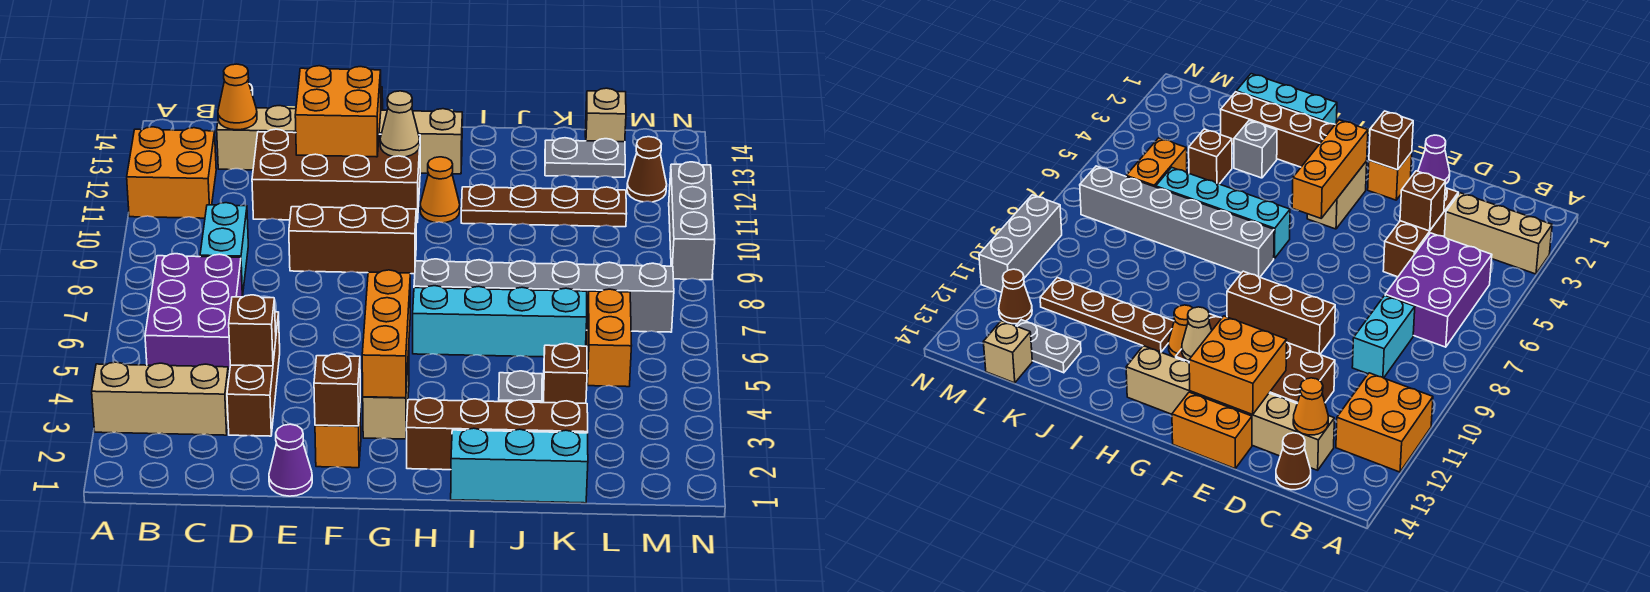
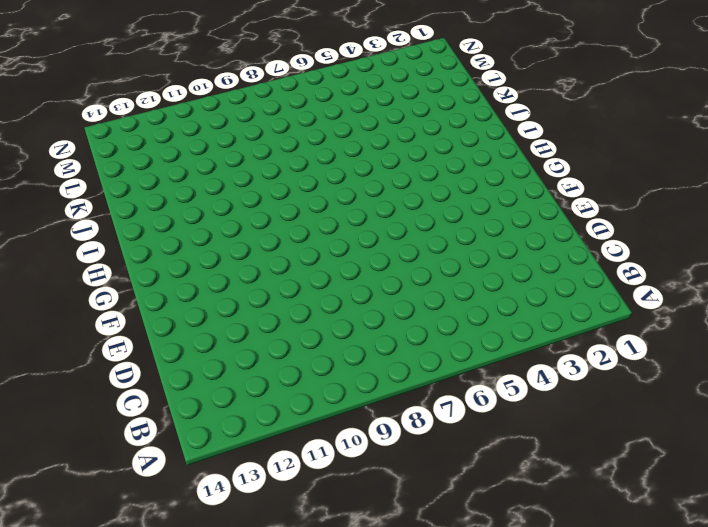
none -> tan 1x3 brick [92,362,229,435]
none -> orange 2x2 brick [127,127,216,218]
none -> purple 2x3 brick [145,254,242,377]
none -> cyan 1x2 brick [200,203,248,296]

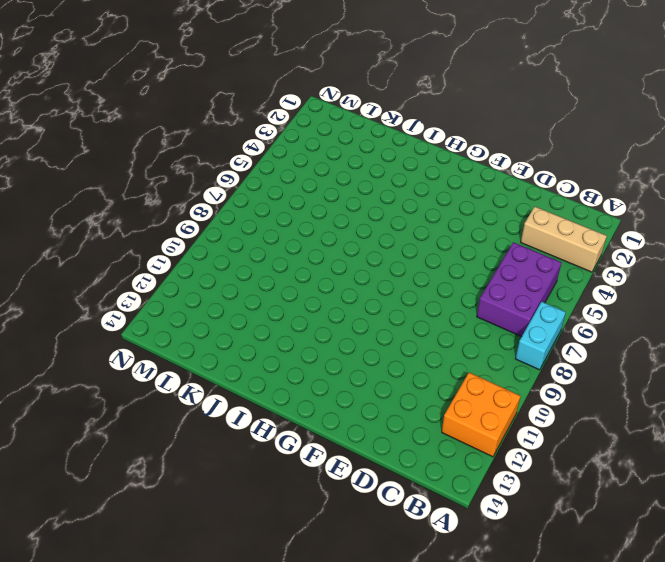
cyan 1x2 brick [515,302,566,370] -> cyan 1x2 brick moved to [200,203,248,296]
none -> tan 1x6 brick [217,106,462,174]
none -> brown 1x1 cone [1276,433,1311,490]
none -> brown 1x3 brick [227,312,280,436]
none -> brown 2x4 brick [252,129,420,223]

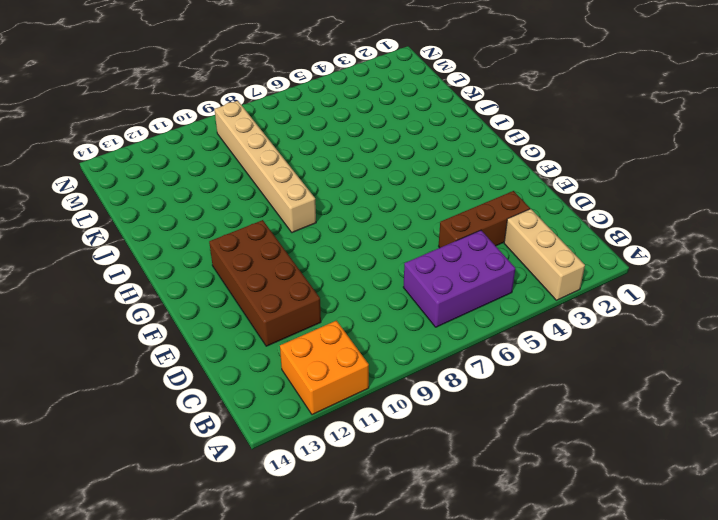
tan 1x6 brick [214,101,316,233] -> tan 1x6 brick moved to [217,106,462,174]
none -> cyan 1x2 brick [200,203,248,296]
none -> brown 1x1 cone [1276,433,1311,490]
none -> purple 1x1 cone [269,424,312,496]
none -> brown 1x3 brick [289,204,416,274]

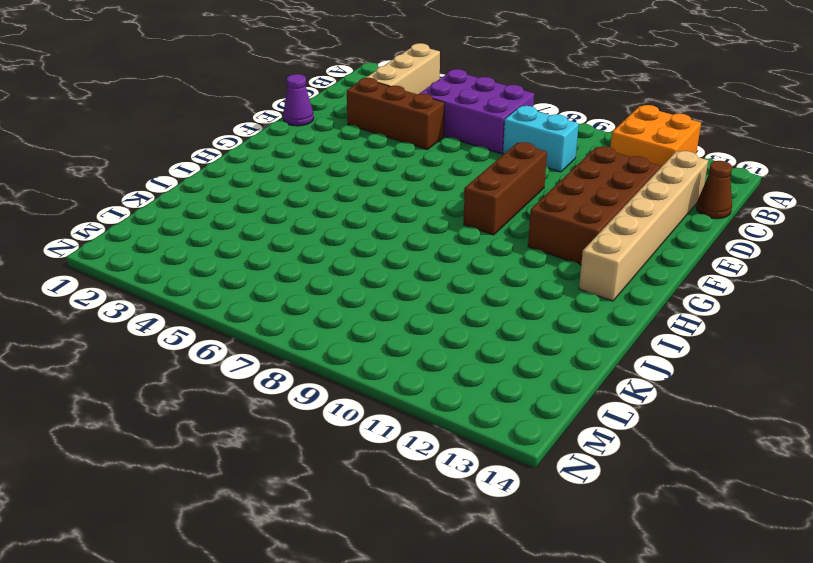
none -> orange 1x2 brick [1172,392,1252,469]
none -> orange 1x1 brick [315,399,361,468]
none -> tan 1x2 brick [363,350,409,439]
none -> brown 1x4 brick [406,398,588,470]

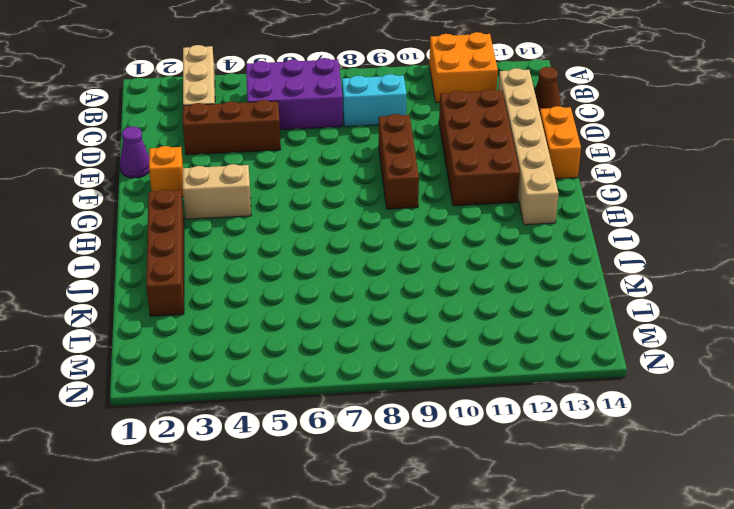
none -> cyan 1x4 brick [413,286,587,357]
none -> grey 1x6 brick [414,259,674,332]
none -> orange 1x1 cone [420,157,460,223]
none -> cyan 1x3 brick [451,428,588,503]

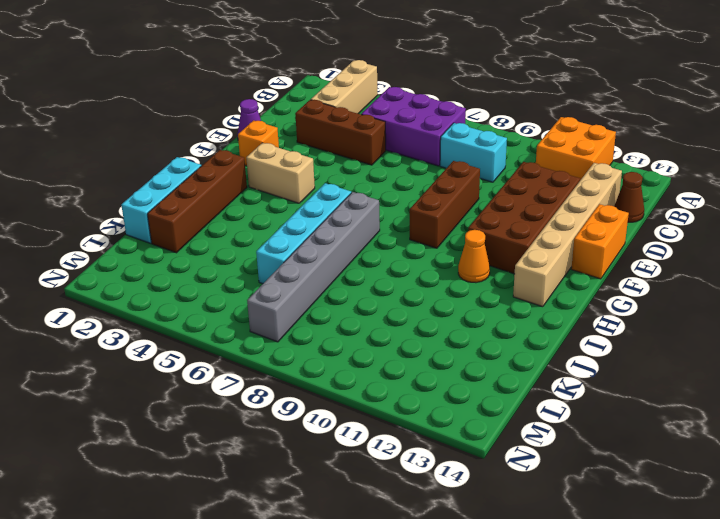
none -> brown 1x4 plate [461,185,627,227]
none -> grey 1x1 brick [499,371,542,403]
none -> brown 1x1 brick [543,344,587,403]
none -> grey 1x2 plate [545,138,625,177]

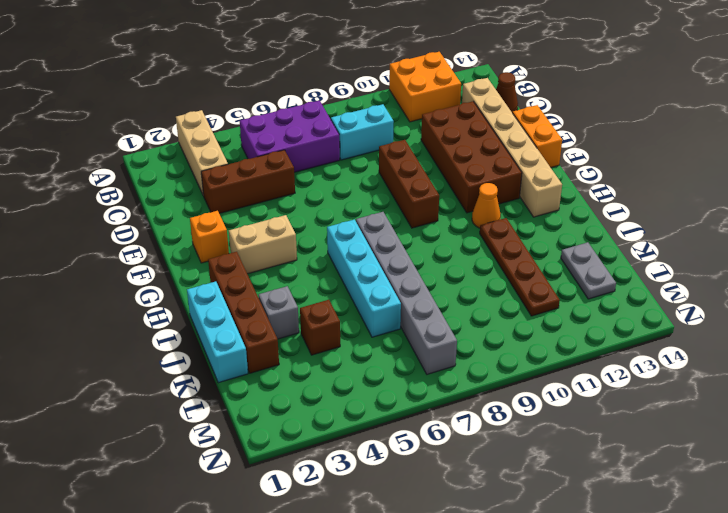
none -> purple 1x1 cone [269,424,312,496]
none -> orange 1x2 brick [587,289,632,387]
none -> tan 1x1 brick [585,88,626,142]
none -> brown 1x1 cone [627,137,667,202]

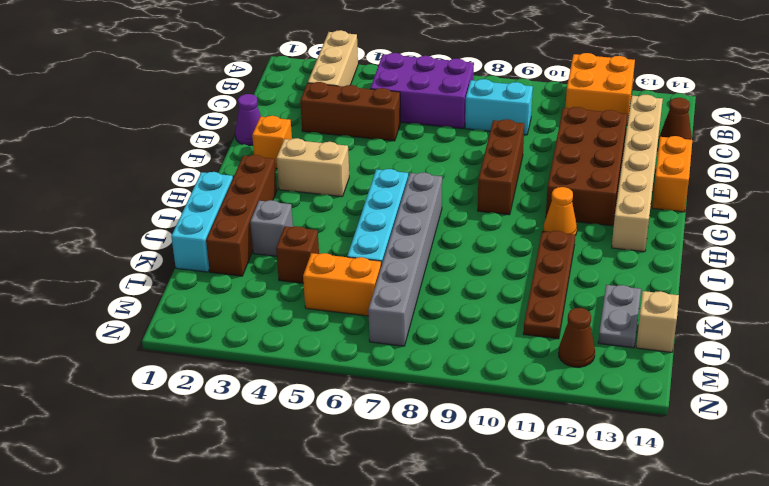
none -> grey 1x3 brick [669,162,715,280]
none -> orange 1x1 cone [218,64,257,130]
none -> brown 1x1 brick [229,295,276,366]
none -> orange 2x2 brick [295,66,381,157]

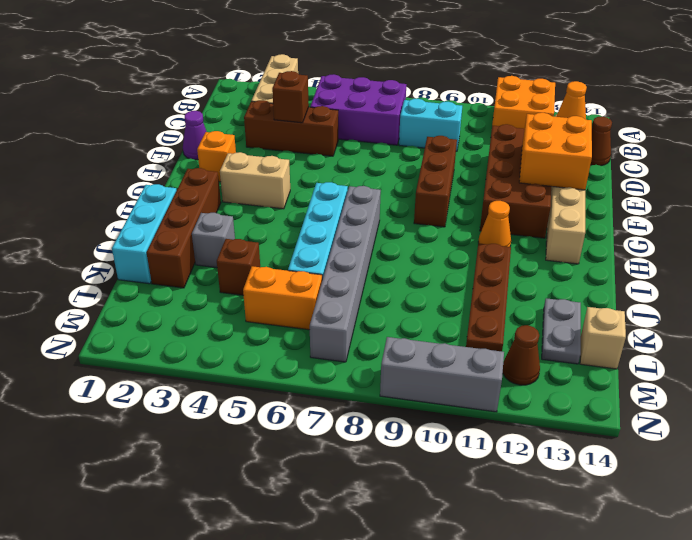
none -> orange 1x2 brick [1172,392,1252,469]
none -> brown 1x1 brick [314,354,360,426]
none -> orange 1x3 brick [362,270,410,398]
none -> tan 1x1 cone [380,91,420,157]

